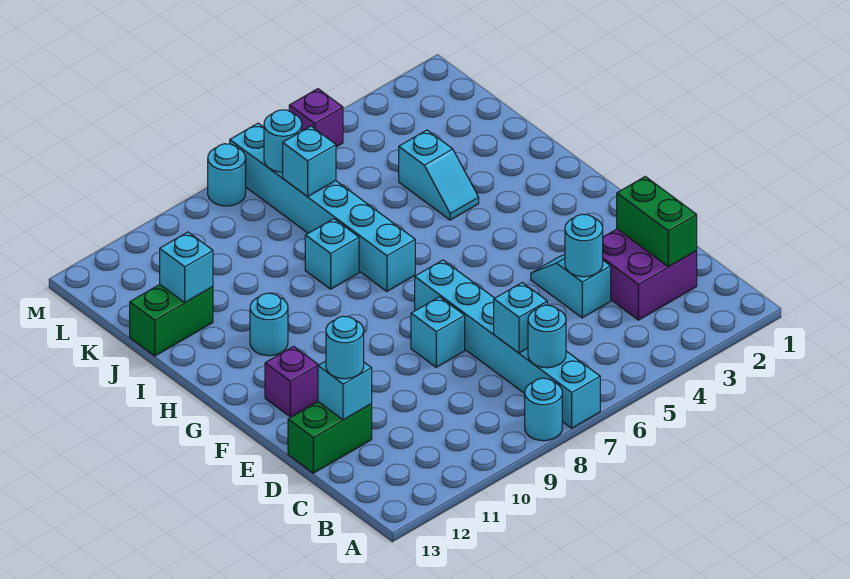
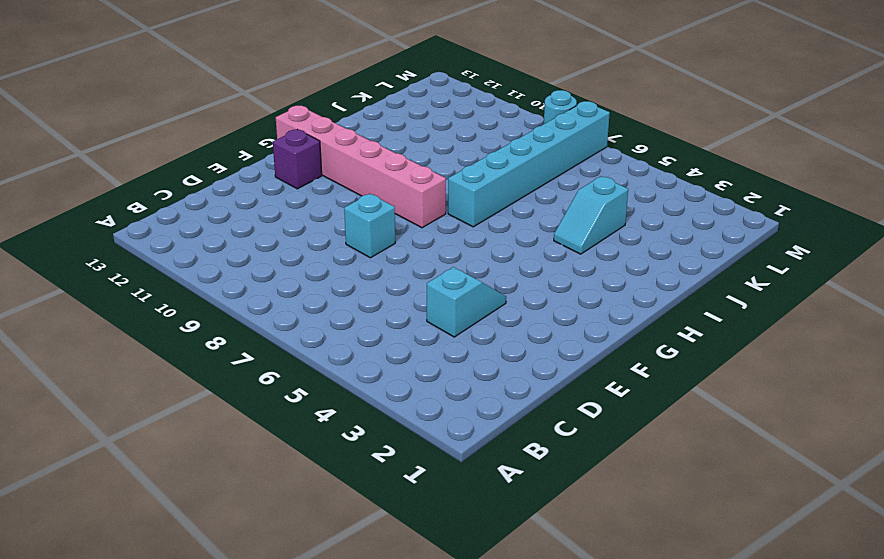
pink 1x6 brick [276,106,446,228] -> none
none -> cyan 1x6 brick [415,260,600,428]
none -> cyan 1x1 round brick [525,378,562,441]
none -> purple 2x2 brick [603,229,697,320]

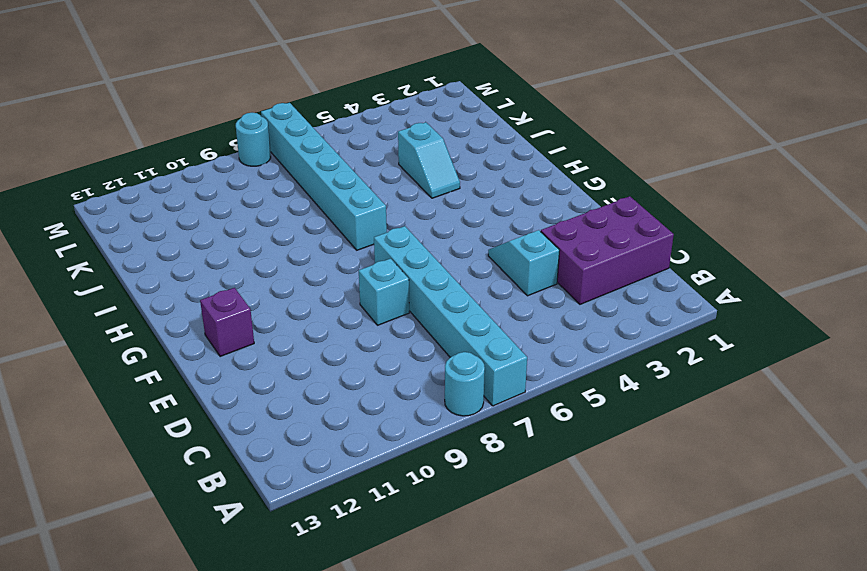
purple 2x3 brick [541,196,674,304] -> purple 2x2 brick [603,229,697,320]
none -> green 1x2 brick [288,402,372,473]
none -> cyan 1x1 round brick [250,293,288,356]
none -> cyan 1x1 brick [305,219,359,289]

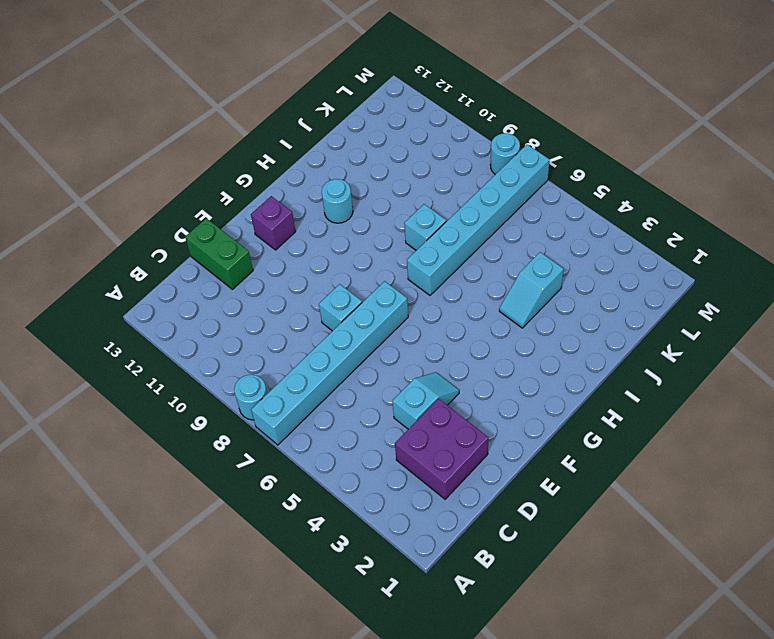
none -> green 1x2 brick [130,285,213,356]
none -> purple 1x1 brick [289,89,343,147]
none -> cyan 1x1 round brick [528,305,566,368]

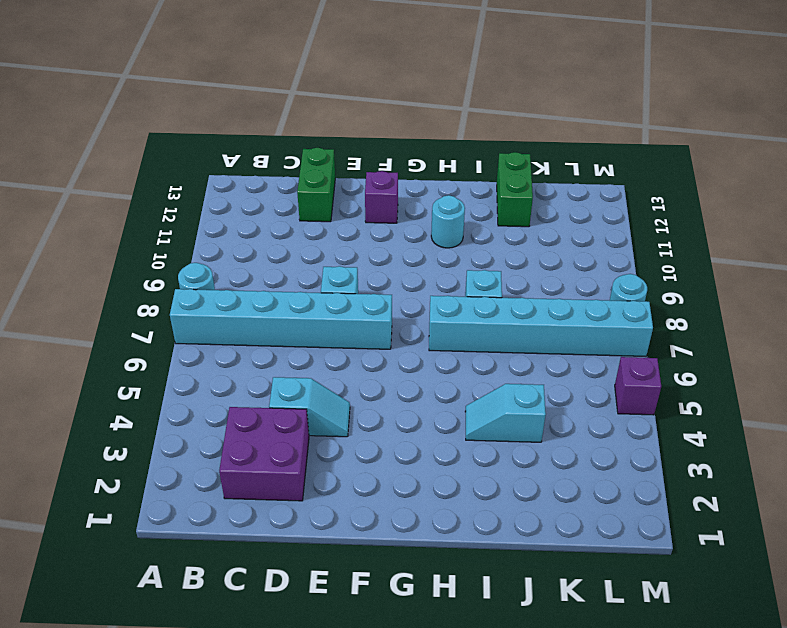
none -> cyan 1x1 round brick [528,305,566,368]
none -> green 1x2 brick [617,177,697,267]
none -> cyan 1x1 brick [494,283,547,353]

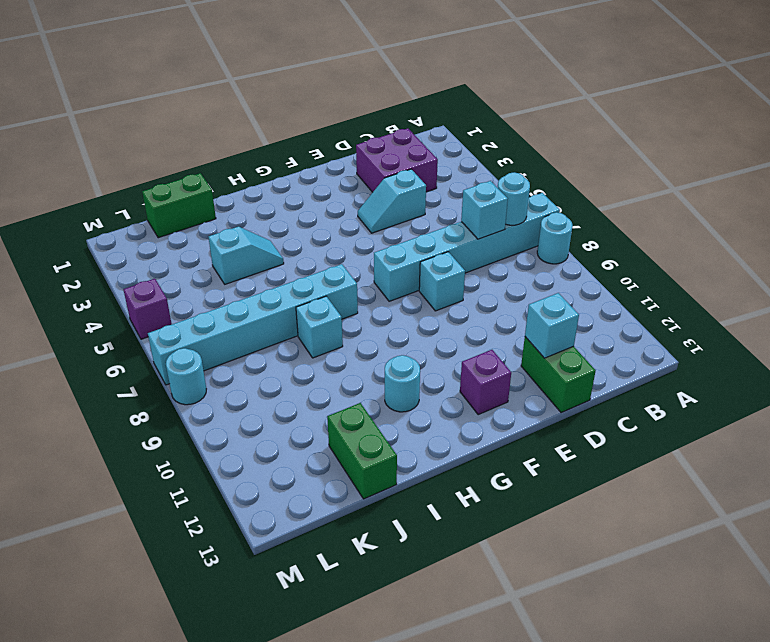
green 1x2 brick [142,173,216,238] -> green 1x2 brick moved to [617,177,697,267]
none -> cyan 1x1 round brick [565,214,603,277]
none -> cyan 1x1 brick [160,232,213,302]
none -> cyan 1x1 brick [283,126,336,196]

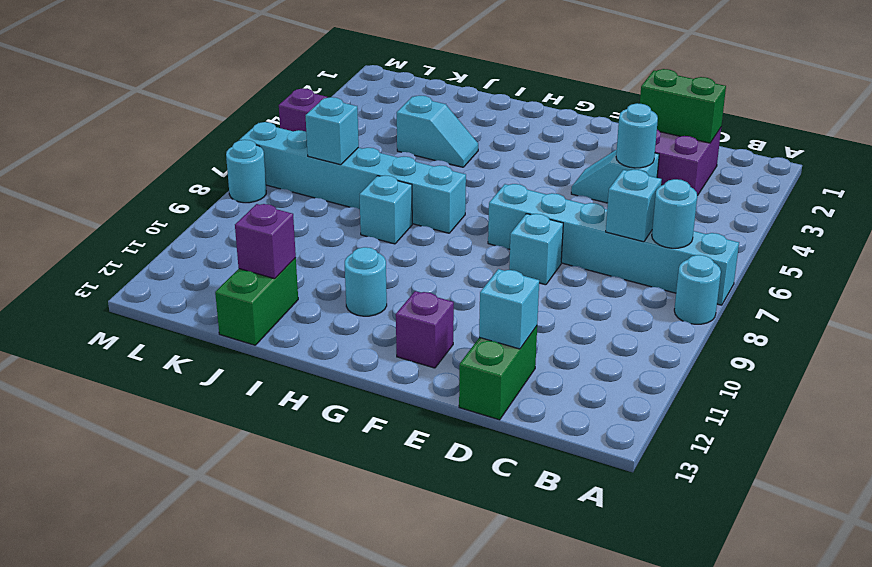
purple 1x1 brick [235,204,296,279] -> cyan 1x1 brick [160,232,213,302]
none -> cyan 1x1 round brick [264,110,302,172]
none -> cyan 1x1 round brick [326,316,364,379]

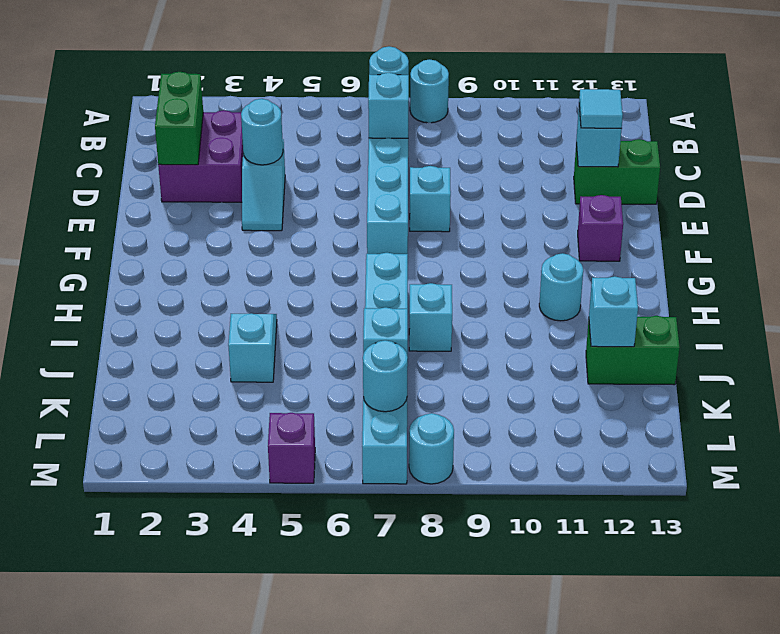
cyan 1x1 tile [579,89,623,128] -> cyan 1x1 round brick [326,316,364,379]

